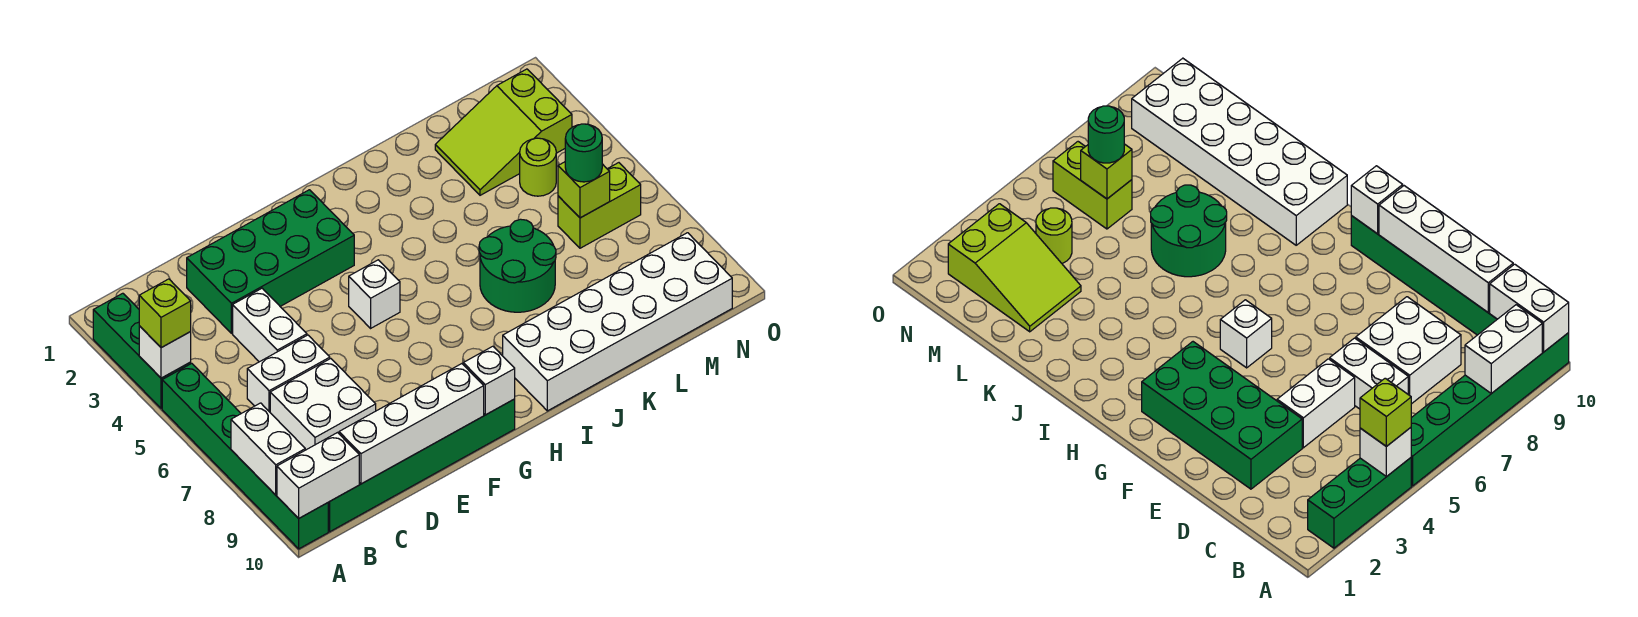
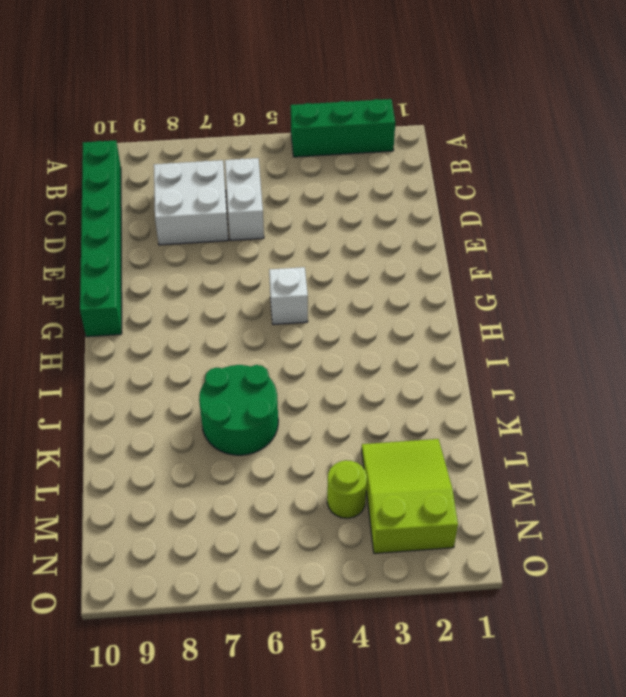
none -> green 1x6 brick [162,363,328,549]
none -> green 2x4 brick [187,190,354,333]
none -> white 1x2 brick [233,288,307,362]

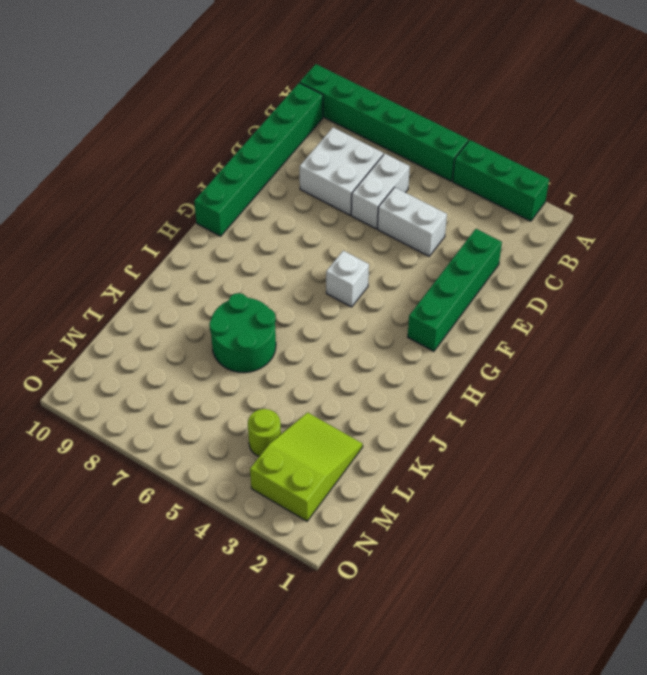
green 1x4 brick [408,229,502,351] -> green 2x4 brick [187,190,354,333]
none -> white 2x6 brick [503,233,732,411]
none -> lime 1x2 brick [558,163,641,248]
none -> white 1x1 brick [139,326,191,378]

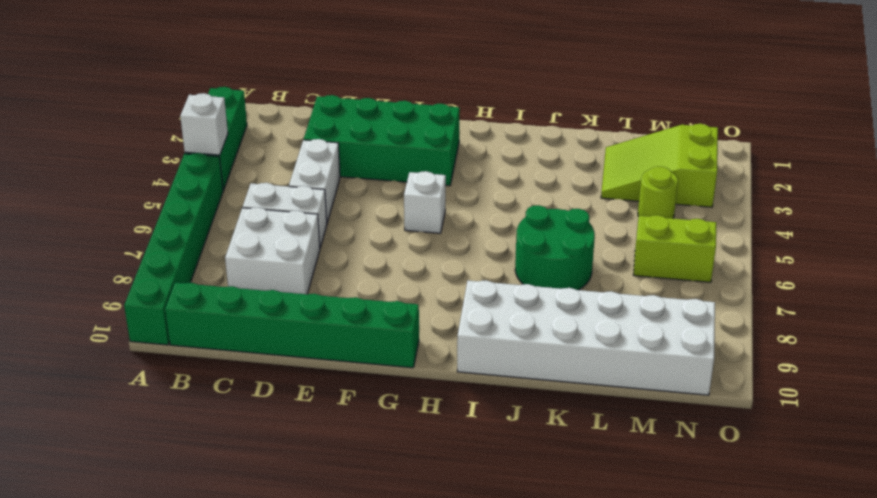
none -> white 1x2 brick [231,403,305,495]
none -> white 1x2 brick [277,433,359,518]
none -> white 1x4 brick [339,364,484,484]

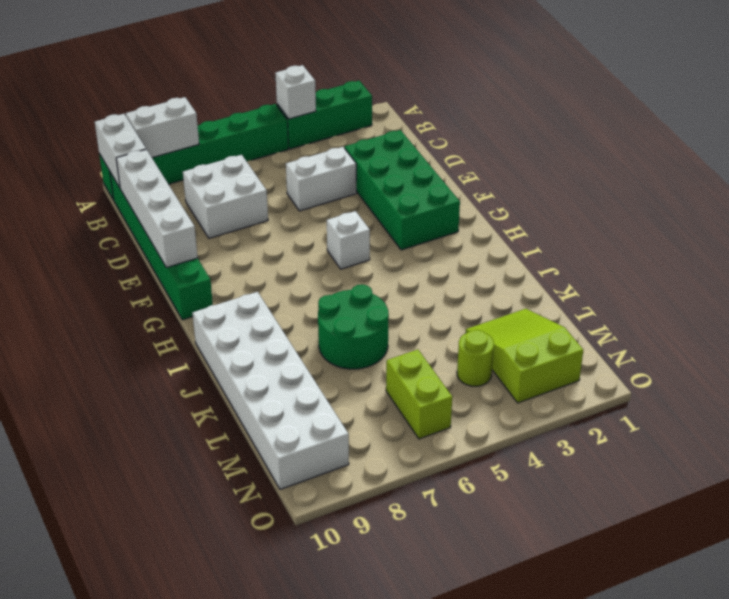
none -> white 1x2 brick [247,335,330,412]
none -> white 1x1 brick [463,346,515,415]
none -> lime 1x1 brick [558,162,610,218]

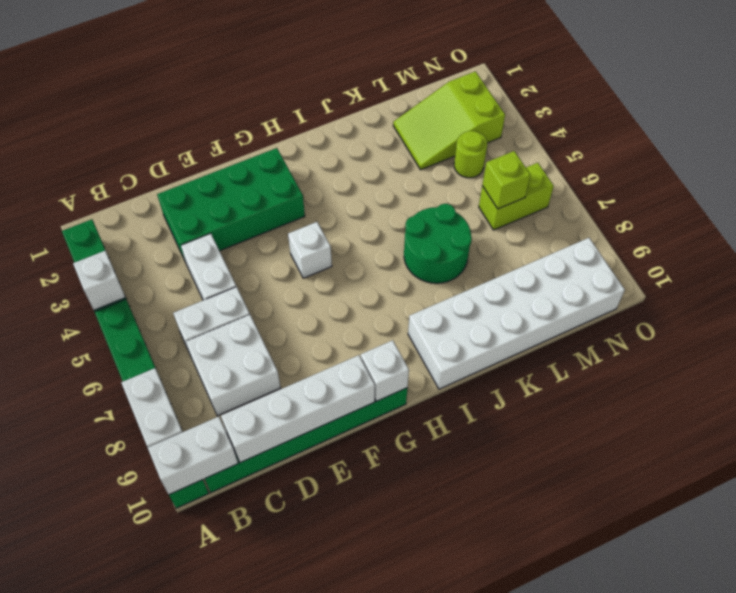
none -> lime 1x1 brick [139,279,191,348]
none -> green 1x1 round brick [565,124,602,182]

